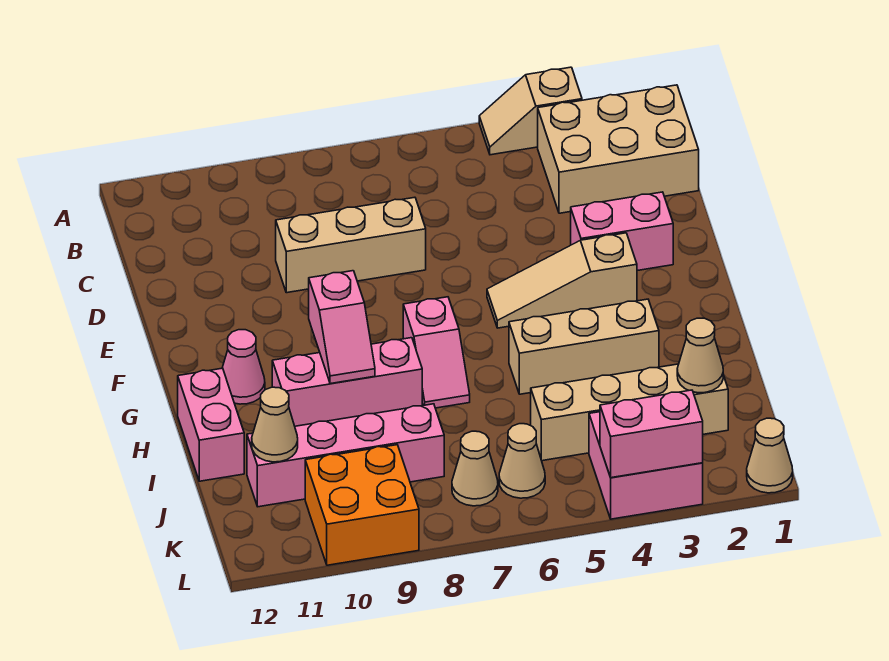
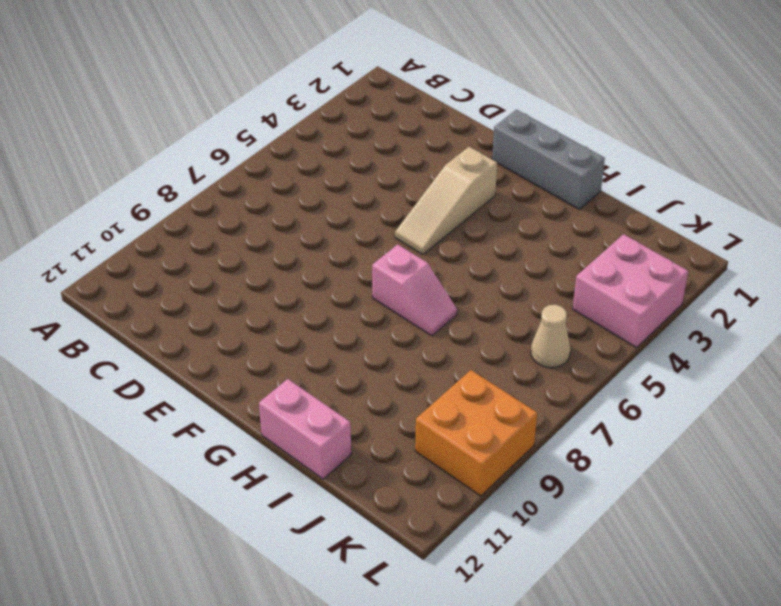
grey 1x3 brick [492,110,605,209] -> none
none -> tan 1x2 slope [479,67,582,155]
none -> tan 2x3 brick [538,85,699,213]
none -> tan 1x3 brick [276,197,426,293]

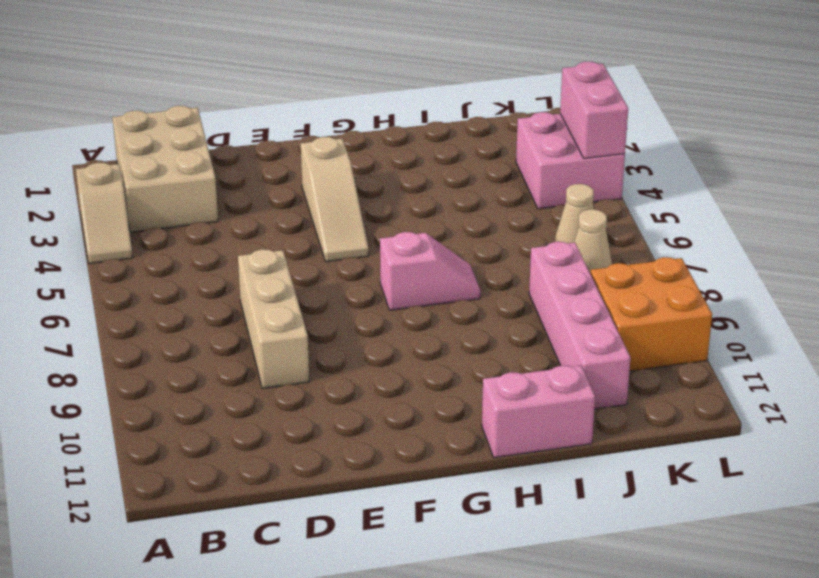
none -> pink 1x2 brick [571,192,673,271]
none -> pink 1x1 cone [222,330,265,404]
none -> tan 1x3 brick [509,299,659,394]

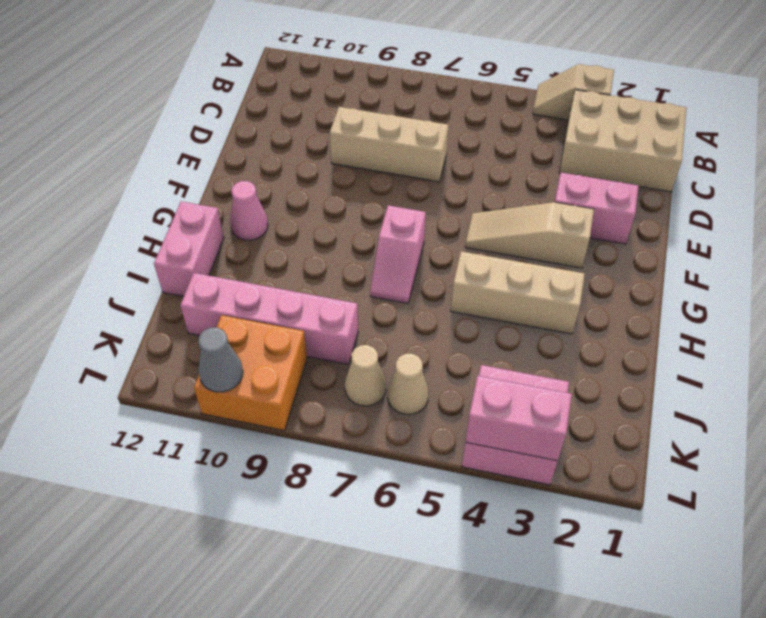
grey 1x1 cone [198,327,243,392] -> none
none -> pink 1x3 brick [272,338,422,426]
none -> tan 1x4 brick [531,364,728,461]
none -> tan 1x1 cone [747,418,793,493]

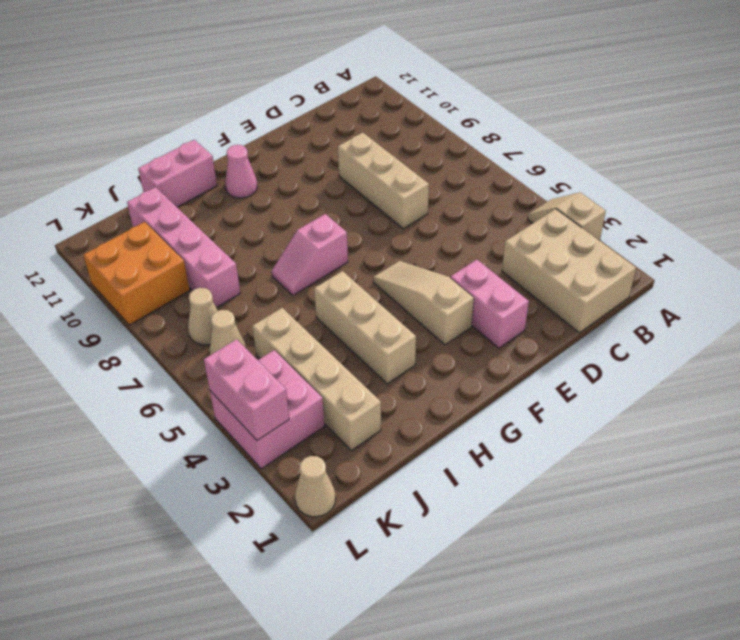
none -> pink 1x3 brick [272,338,422,426]
none -> pink 1x2 slope [309,271,375,384]
none -> tan 1x1 cone [677,318,723,393]

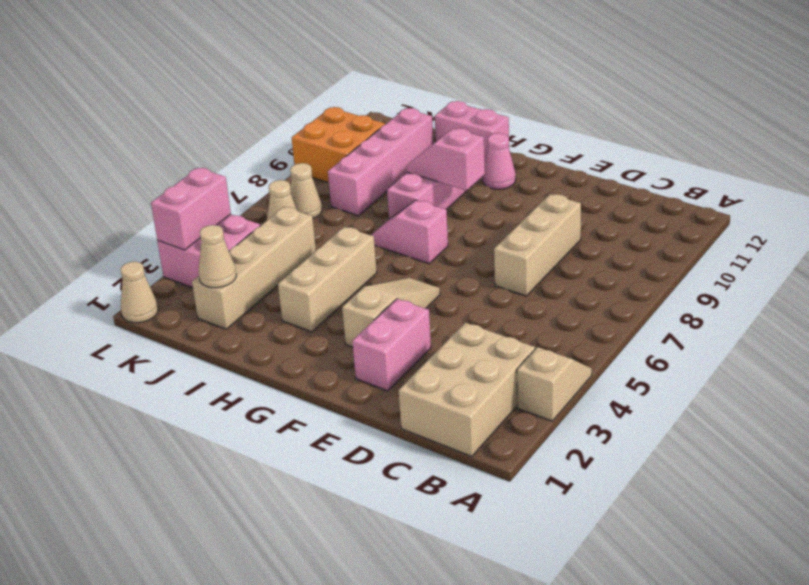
none -> tan 1x1 cone [252,387,298,462]

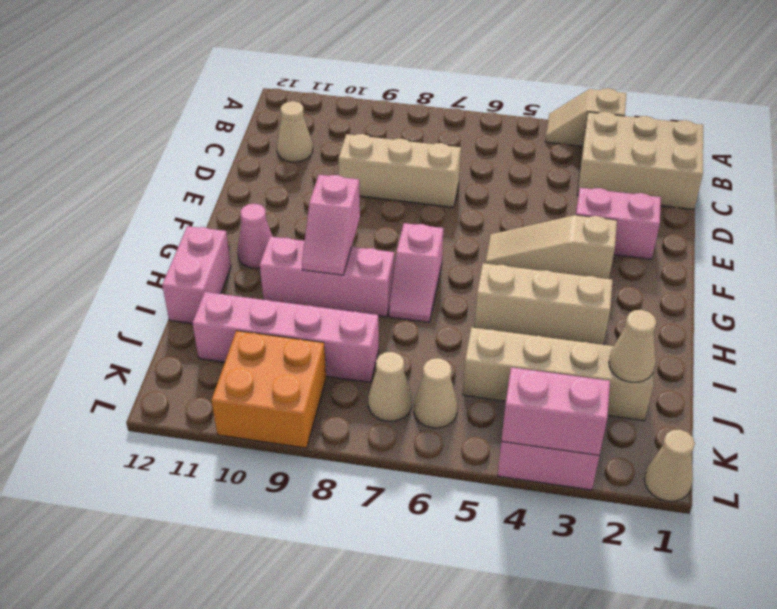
tan 1x1 cone [277,101,313,162] -> tan 1x1 cone moved to [252,387,298,462]

